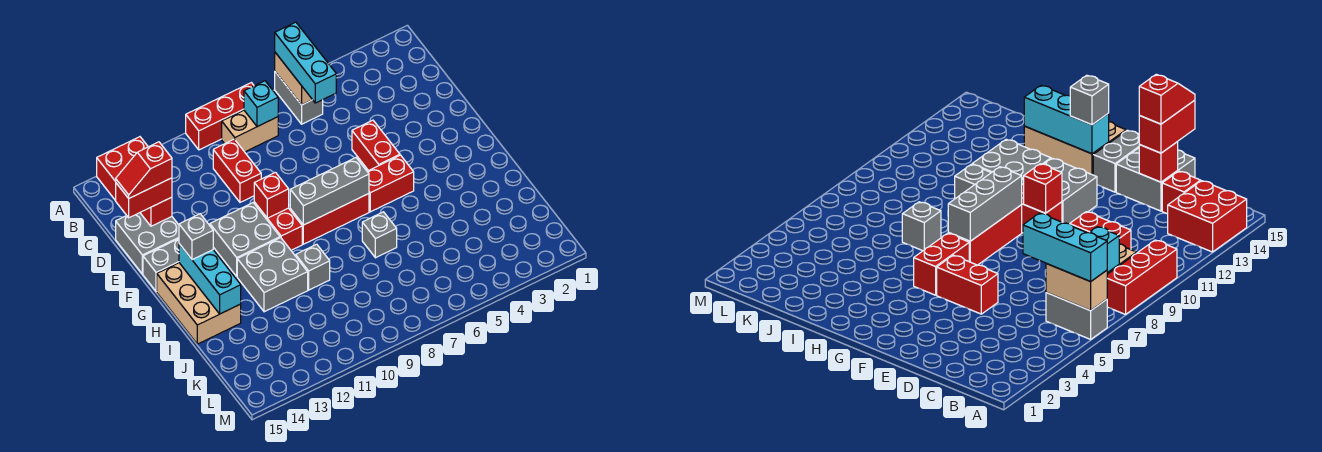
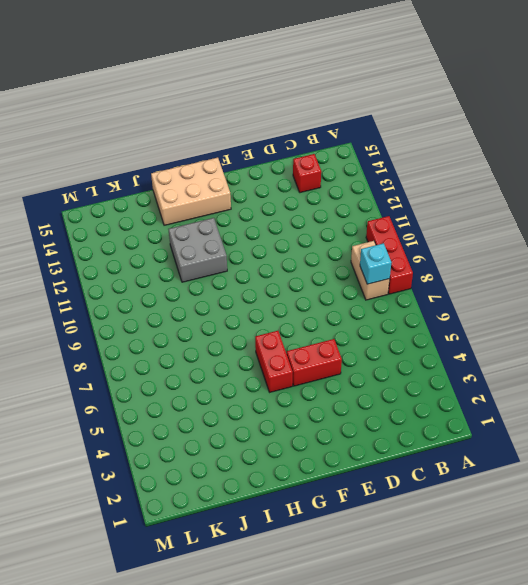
none -> grey 1x2 brick [275,72,323,124]
none -> red 2x2 brick [97,137,148,201]
none -> red 1x2 brick [213,139,261,202]

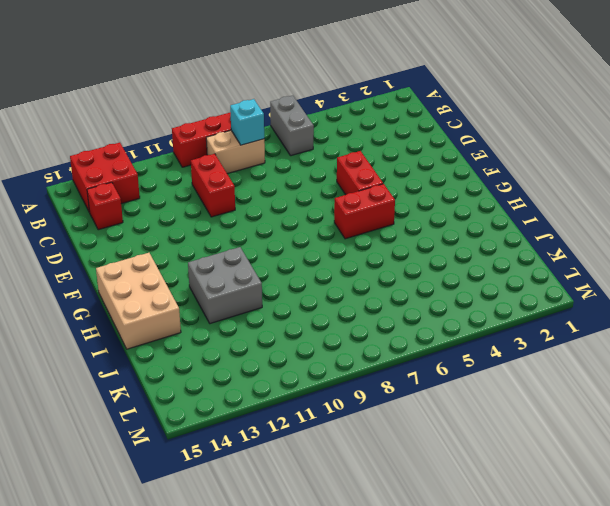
none -> grey 2x2 brick [116,213,179,274]
none -> red 1x2 brick [254,202,302,250]
none -> grey 2x2 brick [210,203,280,276]

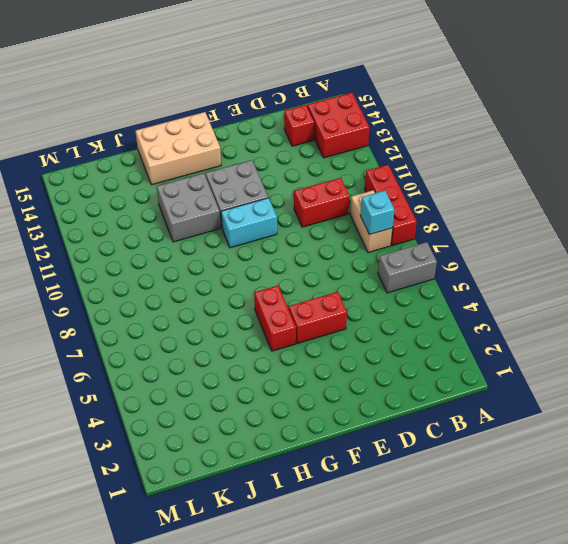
cyan 1x2 brick [221,198,277,248] -> red 1x2 brick [254,202,302,250]
none -> grey 2x2 brick [116,213,179,274]
none -> grey 1x2 brick [143,239,179,292]
none -> red 1x3 brick [290,194,369,244]

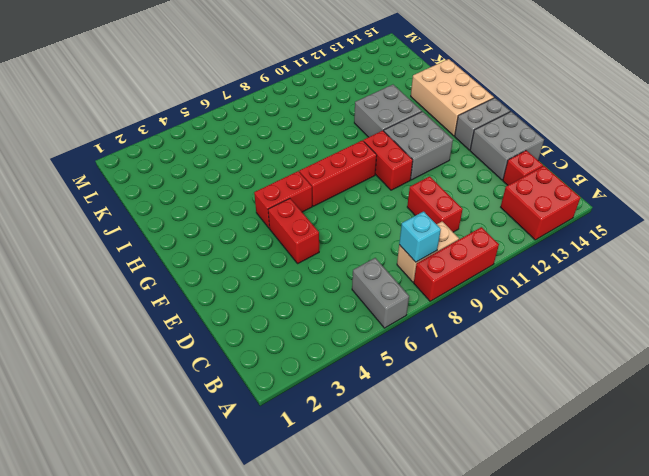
none -> grey 1x1 brick [362,212,397,258]
none -> grey 1x1 brick [296,244,330,290]
none -> tan 1x2 brick [275,53,312,105]

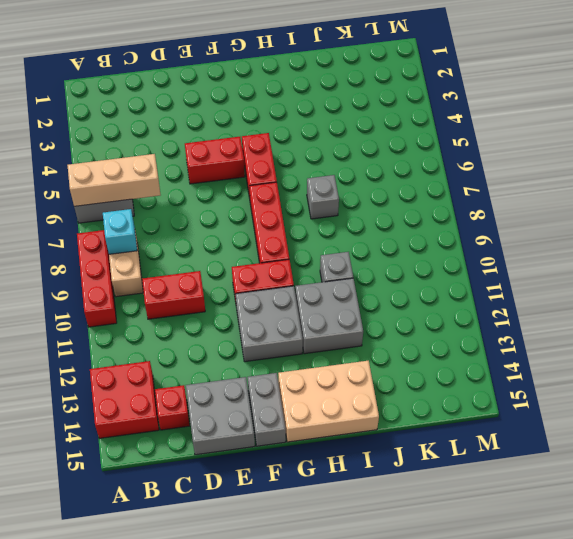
tan 1x3 brick [67,154,160,207] -> tan 1x2 brick [275,53,312,105]
none -> red 1x1 brick [140,197,172,226]
none -> red 1x1 brick [254,172,289,218]
none -> grey 1x3 brick [290,158,369,225]

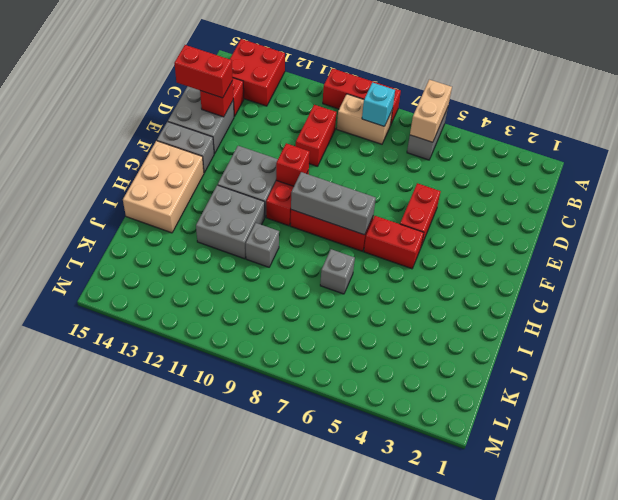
none -> cyan 1x3 brick [179,244,241,314]
none -> cyan 1x3 brick [275,22,336,103]
none -> grey 1x1 brick [179,214,213,260]

